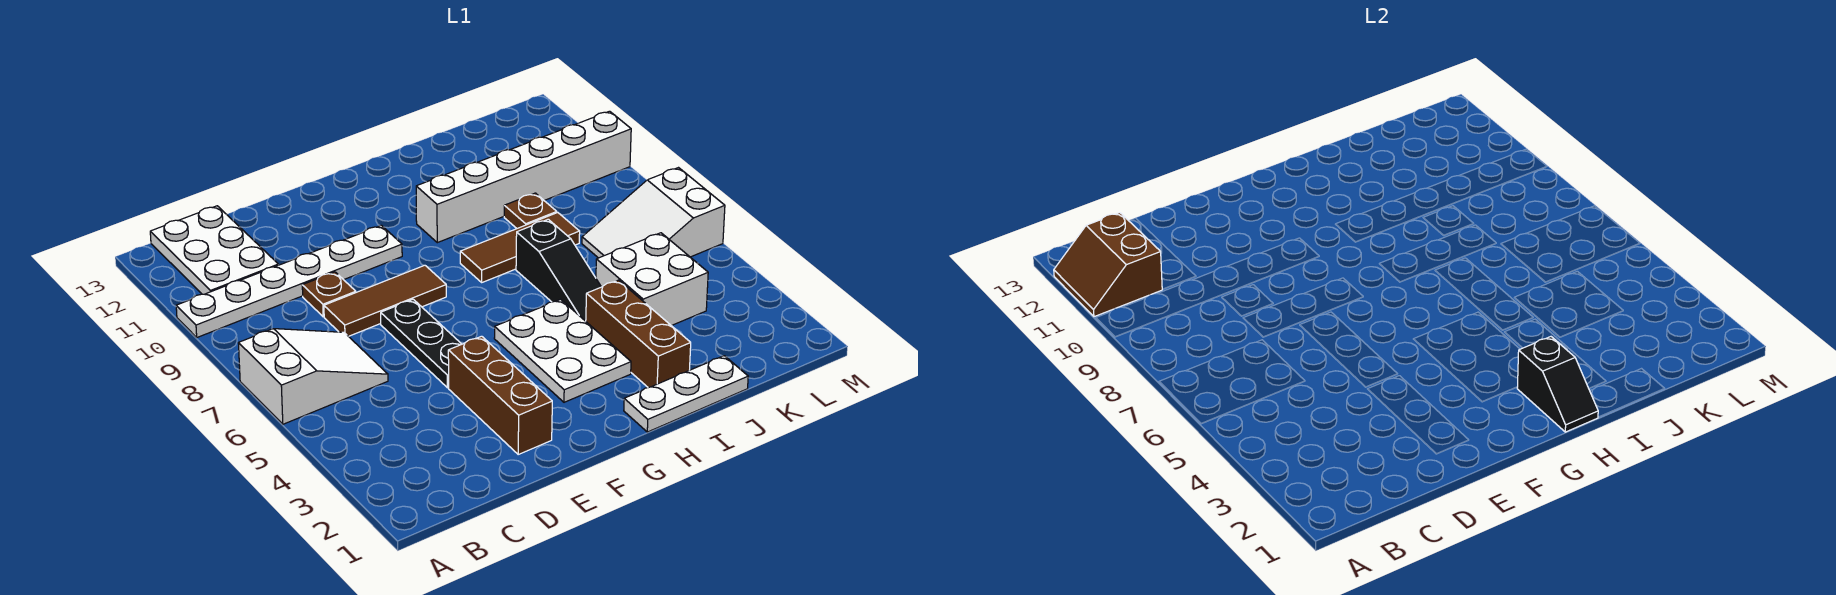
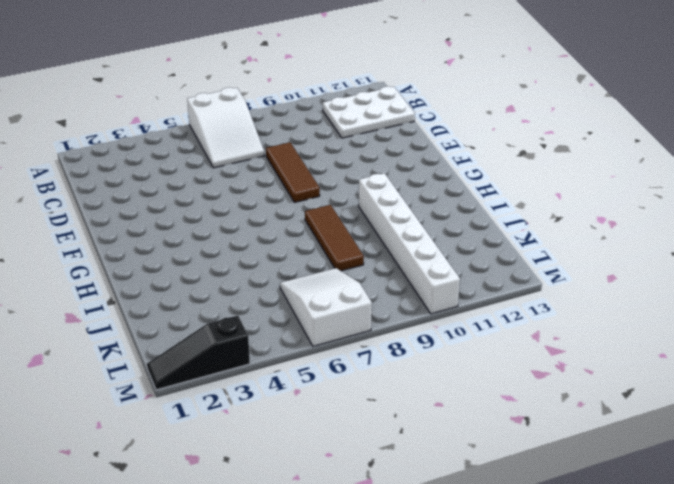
black 1x3 slope [147,316,250,390] -> black 1x3 slope moved to [516,219,601,321]
none -> white 1x6 plate [176,225,402,337]
none -> brown 1x1 plate [302,272,356,317]
none -> brown 1x3 brick [448,336,552,454]

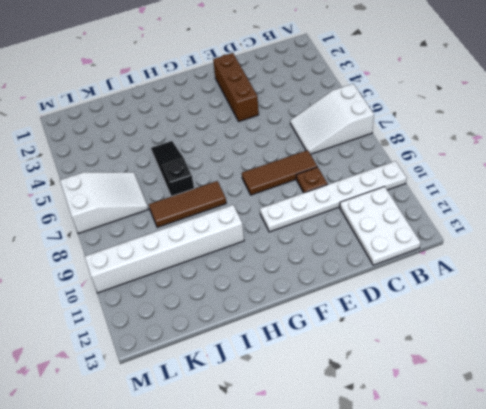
none -> black 1x3 plate [381,299,462,388]
none -> white 2x3 plate [494,299,631,402]
none -> white 1x3 plate [624,356,748,432]

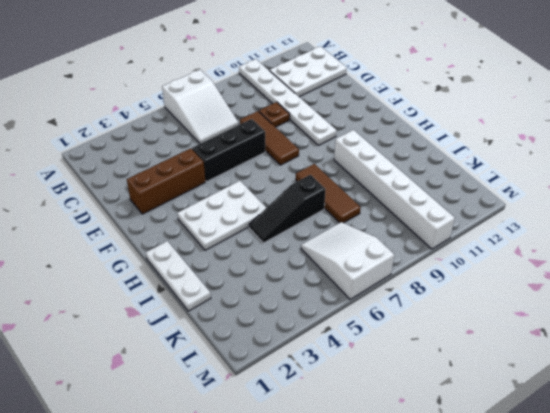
black 1x3 brick [192,119,265,182] -> black 1x3 plate [381,299,462,388]
none -> brown 1x3 brick [586,280,691,388]
none -> white 2x2 brick [596,233,708,326]
none -> brown 1x1 plate [504,193,557,228]

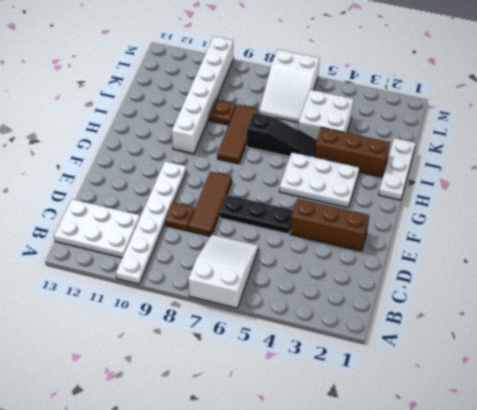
none -> brown 2x2 slope [1054,213,1162,317]
none -> black 1x2 slope [1517,337,1598,432]

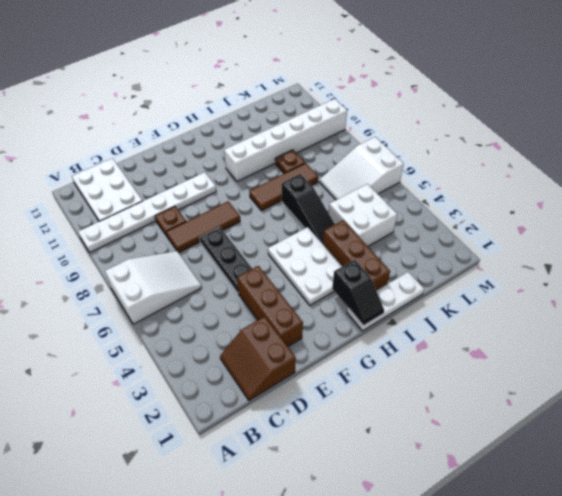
brown 2x2 slope [220,317,296,400] -> brown 2x2 slope moved to [1054,213,1162,317]

